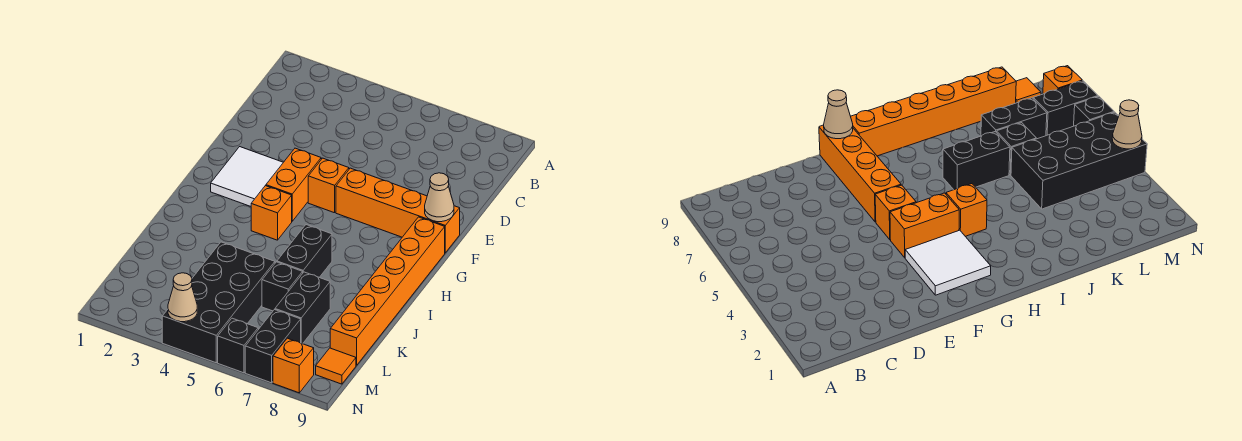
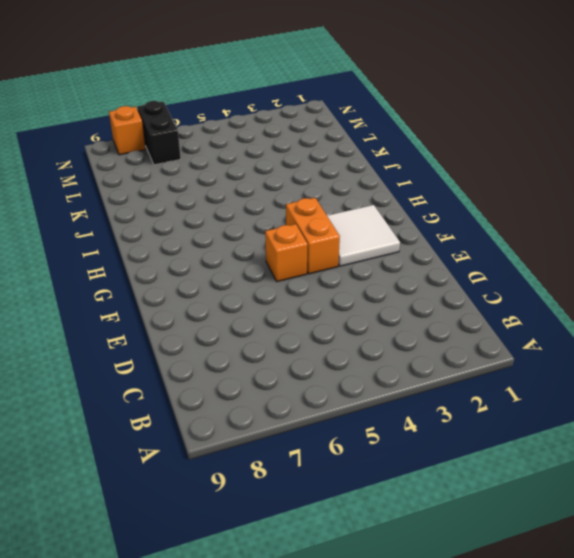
none -> orange 1x4 brick [336,168,460,253]
none -> orange 1x6 brick [330,217,445,365]
none -> orange 1x1 brick [251,186,292,240]

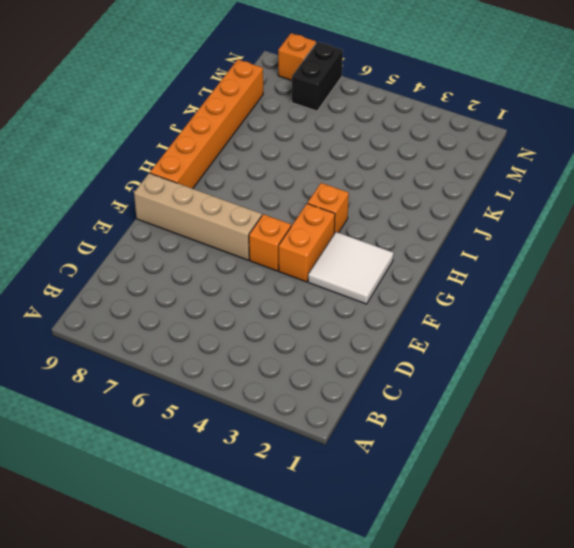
tan 1x4 brick [134,173,262,260] -> orange 1x4 brick [336,168,460,253]
none -> black 1x2 brick [277,225,332,277]
none -> black 2x4 brick [162,242,275,363]
none -> black 1x1 brick [262,262,303,311]

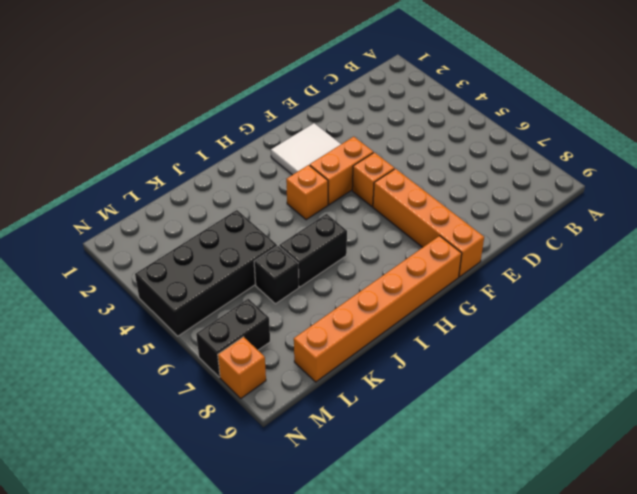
none -> black 1x2 brick [275,272,330,344]
none -> orange 1x1 tile [316,348,356,384]
none -> black 1x1 brick [218,318,258,373]

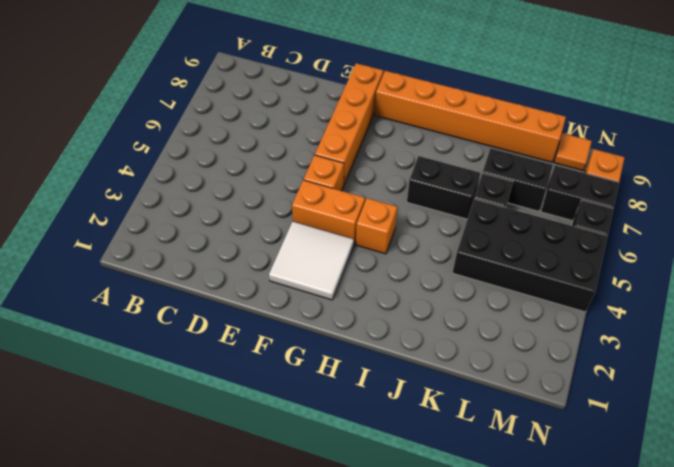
none -> tan 1x1 cone [425,173,454,222]
none -> tan 1x1 cone [168,273,197,322]

